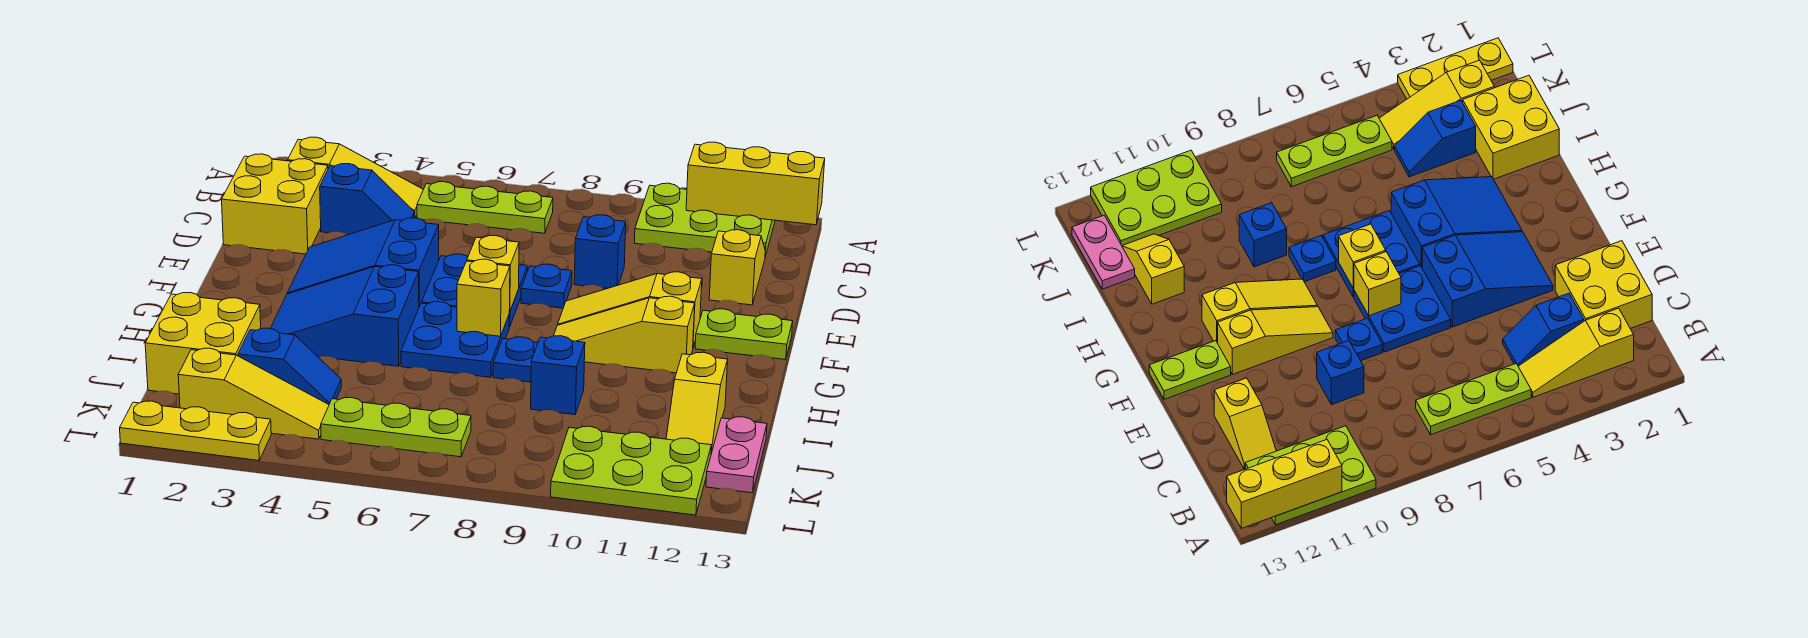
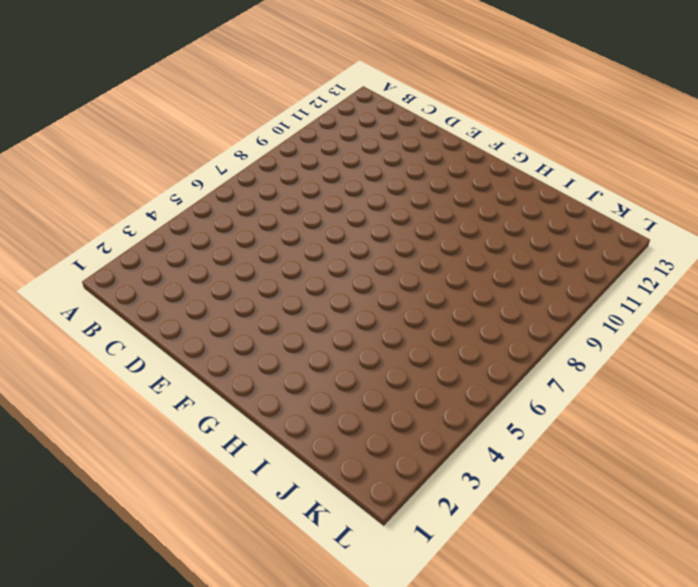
none -> lime 2x3 plate [634,183,775,256]
none -> yellow 1x3 slope [288,137,423,218]
none -> lime 1x3 plate [417,182,553,233]

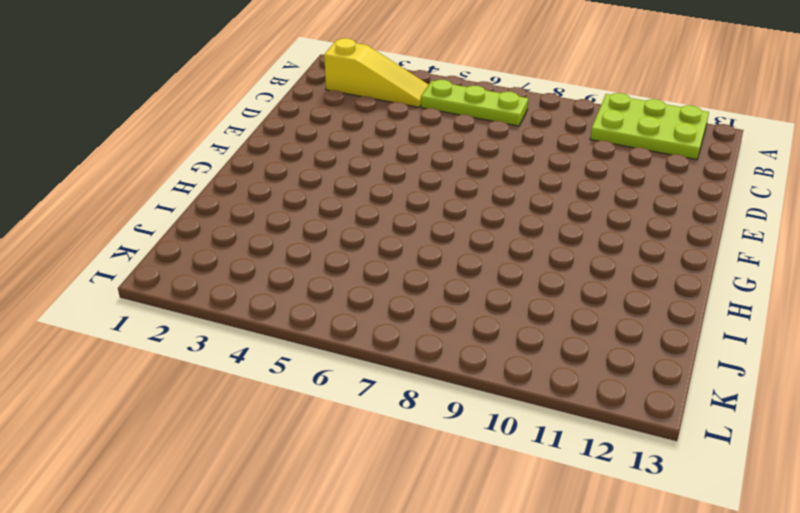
none -> yellow 2x2 brick [222,154,328,254]
none -> blue 1x2 slope [320,164,414,235]
none -> yellow 1x2 slope [709,230,765,305]

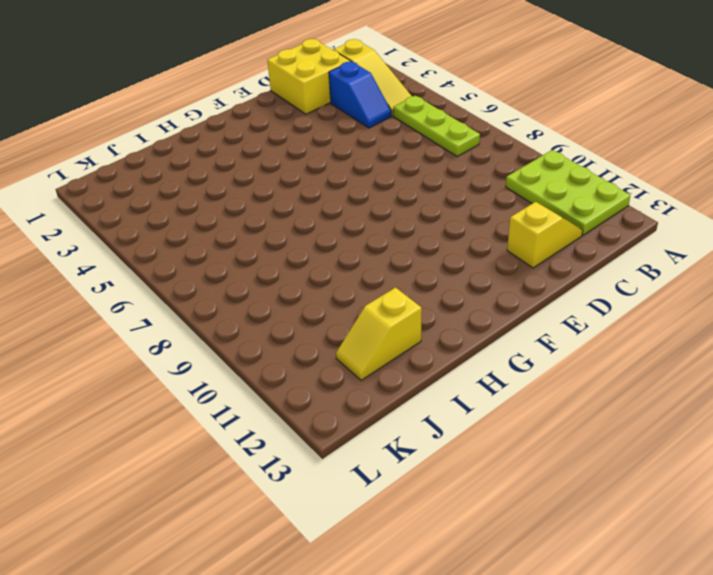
none -> blue 1x1 brick [574,215,626,289]
none -> blue 2x3 slope [287,218,439,306]
none -> blue 2x2 plate [421,254,527,327]

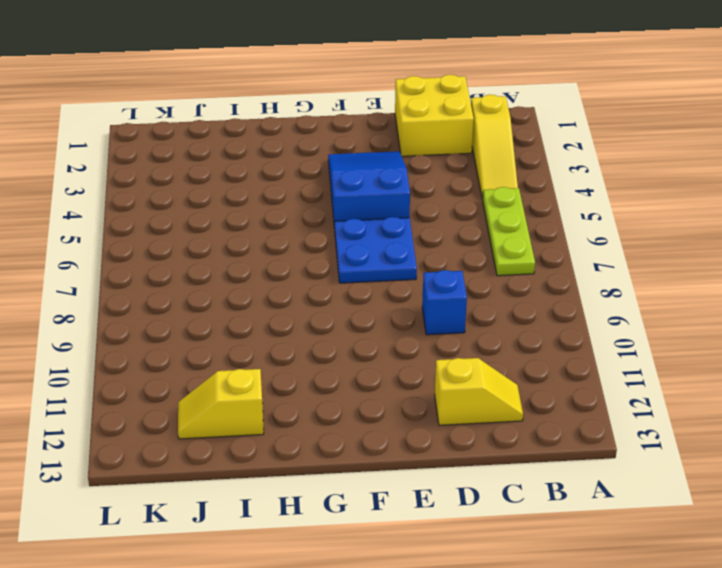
none -> lime 2x3 plate [634,183,775,256]
none -> blue 1x2 slope [320,164,414,235]
none -> blue 1x1 plate [521,264,572,308]

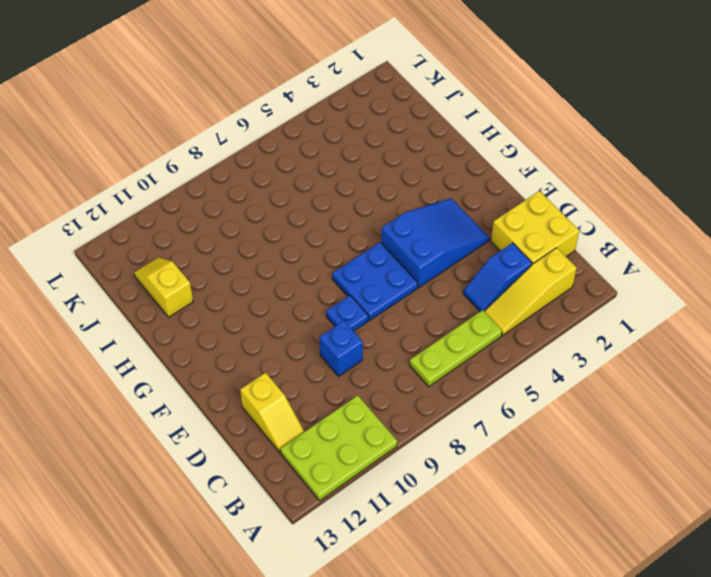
none -> yellow 1x3 slope [558,272,702,347]
none -> lime 1x2 plate [695,309,793,360]
none -> blue 2x3 slope [271,265,419,366]

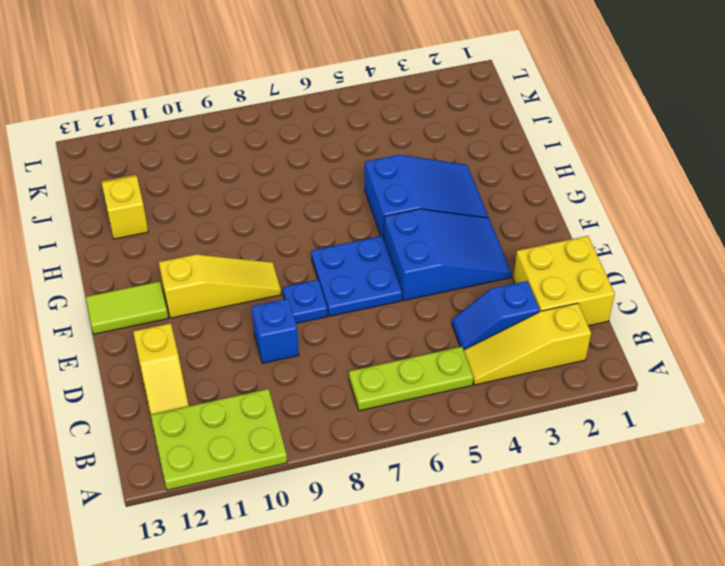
lime 1x2 tile [86,282,168,334] -> lime 1x2 plate [695,309,793,360]
none -> blue 2x2 plate [401,302,509,377]
none -> yellow 1x3 slope [554,296,695,373]
none -> blue 1x1 plate [493,337,538,382]

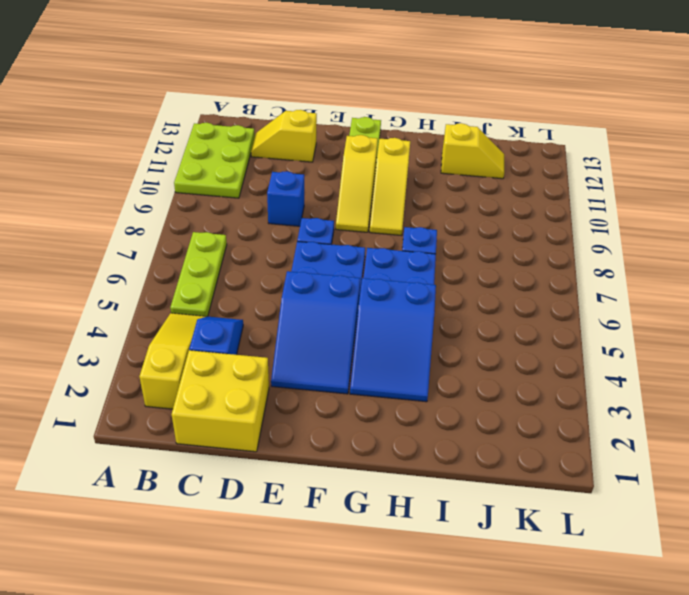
none -> yellow 2x2 brick [145,292,261,394]
none -> blue 1x1 brick [531,336,585,415]
none -> blue 1x2 slope [238,328,341,404]

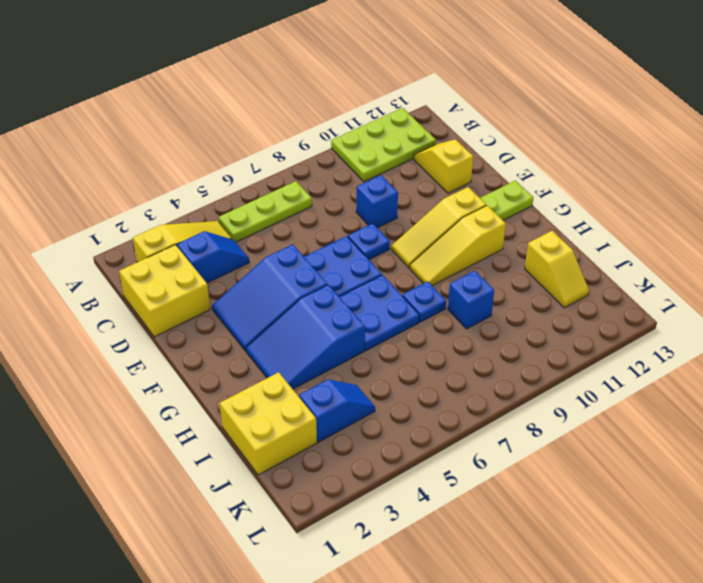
none -> pink 1x2 plate [706,417,767,493]
none -> yellow 1x3 slope [178,348,329,439]
none -> lime 1x3 plate [321,398,471,457]

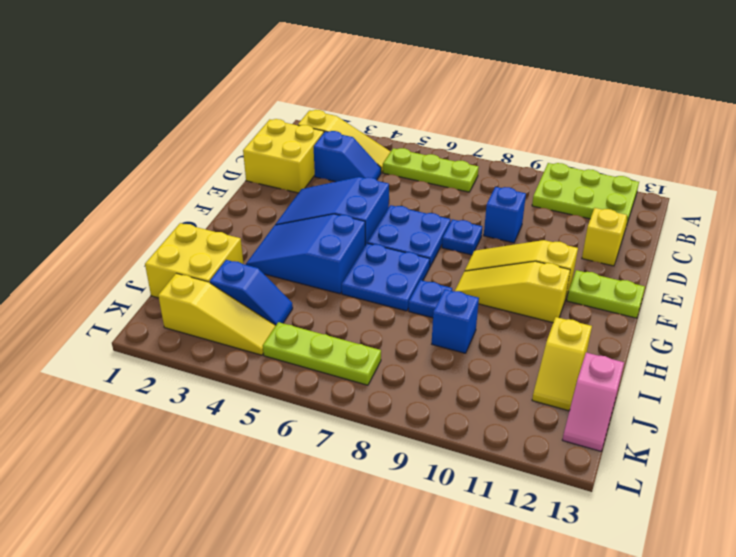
pink 1x2 slope [562,352,624,451] -> pink 1x2 plate [706,417,767,493]
none -> lime 2x3 plate [551,426,711,515]
none -> yellow 1x3 plate [120,401,271,460]
none -> yellow 1x3 brick [686,142,825,225]

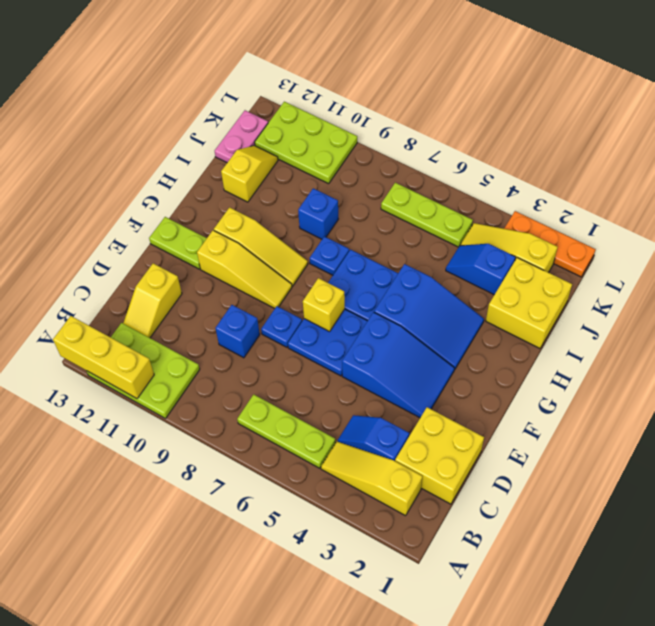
orange 1x3 plate [504,211,596,277] -> yellow 1x3 plate [120,401,271,460]
none -> yellow 1x1 brick [457,259,510,336]

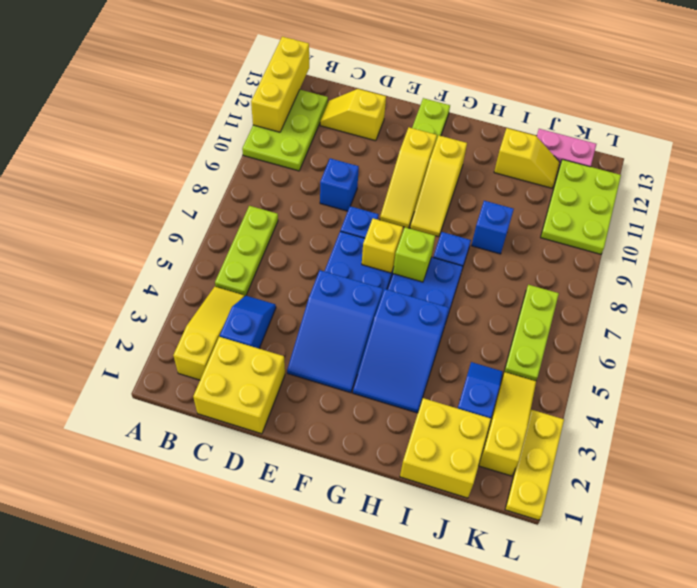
lime 1x1 brick [393,227,435,282] -> yellow 1x1 brick [457,259,510,336]

